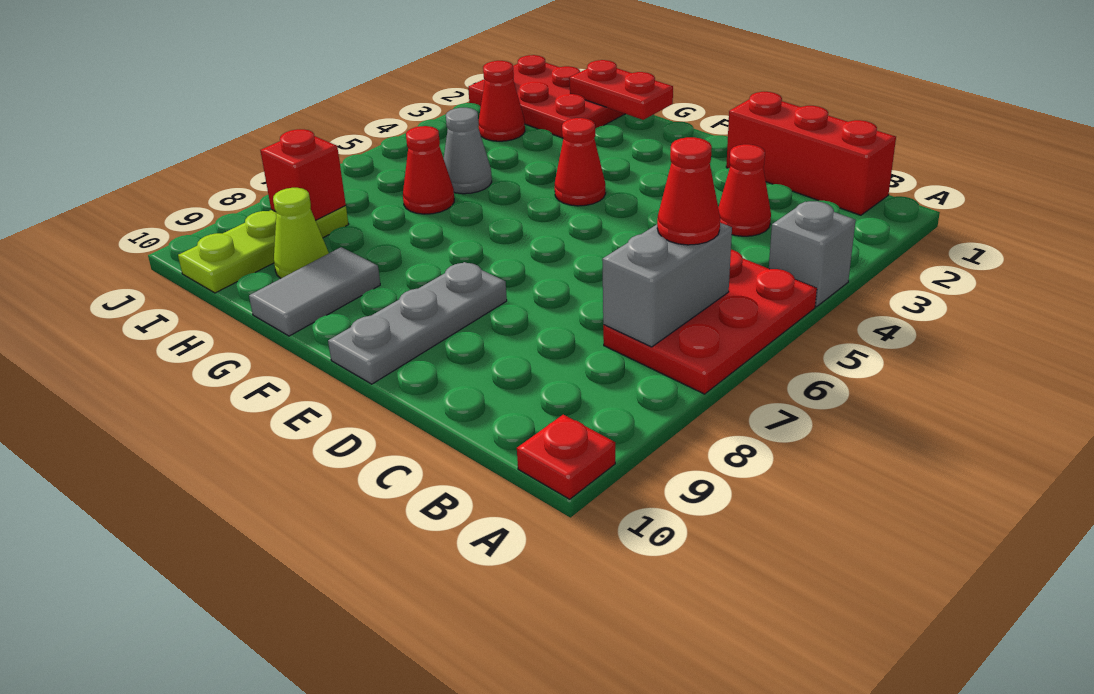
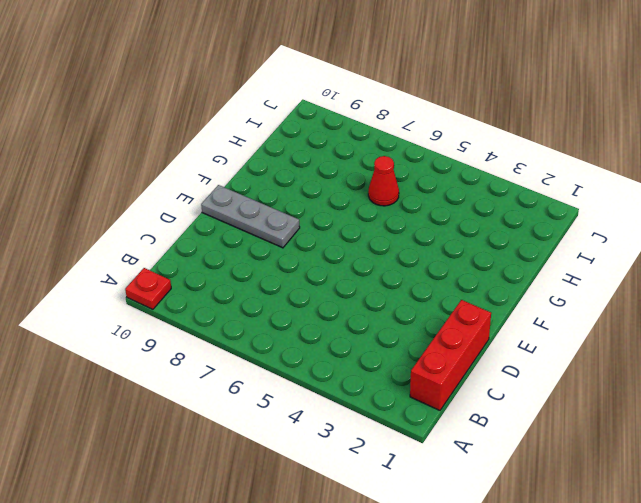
none -> grey 1x1 brick [769,201,856,307]
none -> red 2x3 plate [603,250,817,394]
none -> red 1x1 cone [718,144,771,236]

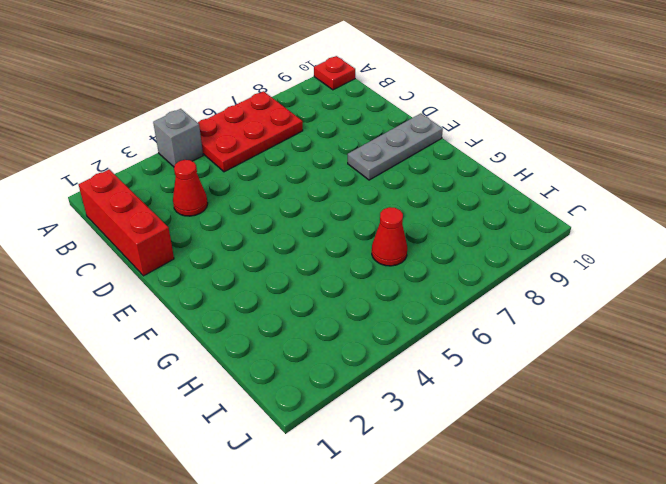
none -> red 1x1 cone [555,118,606,206]
none -> grey 1x2 tile [249,247,380,336]
none -> red 2x3 plate [468,55,624,138]

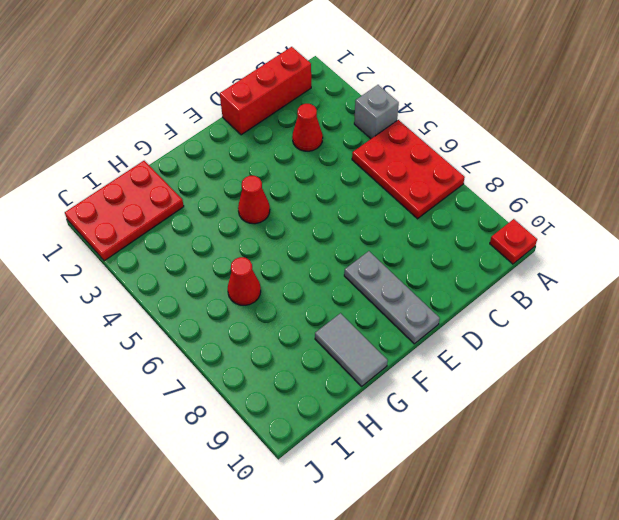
none -> grey 1x1 cone [444,108,492,194]
none -> lime 1x1 cone [273,188,329,278]
none -> red 1x1 cone [478,61,525,141]

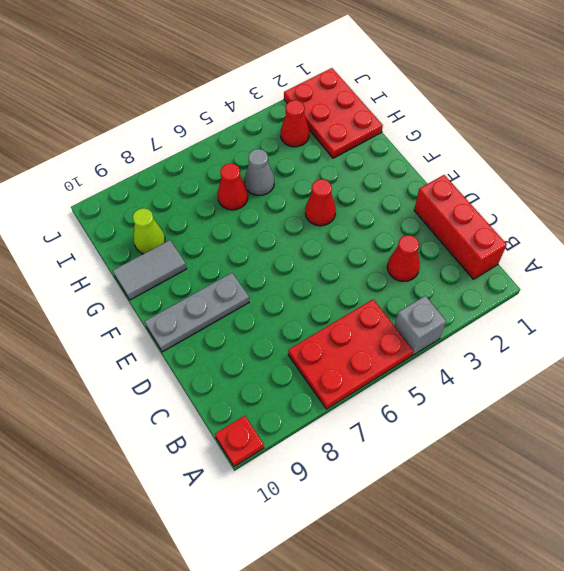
none -> lime 1x3 plate [178,206,349,293]
none -> grey 1x2 brick [602,223,732,347]
none -> red 1x2 plate [570,60,673,120]

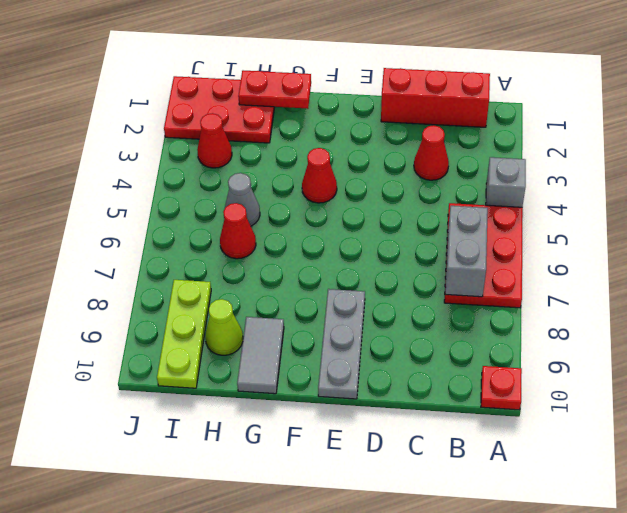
none -> red 1x1 brick [260,129,346,220]
none -> red 1x1 cone [657,137,720,245]

